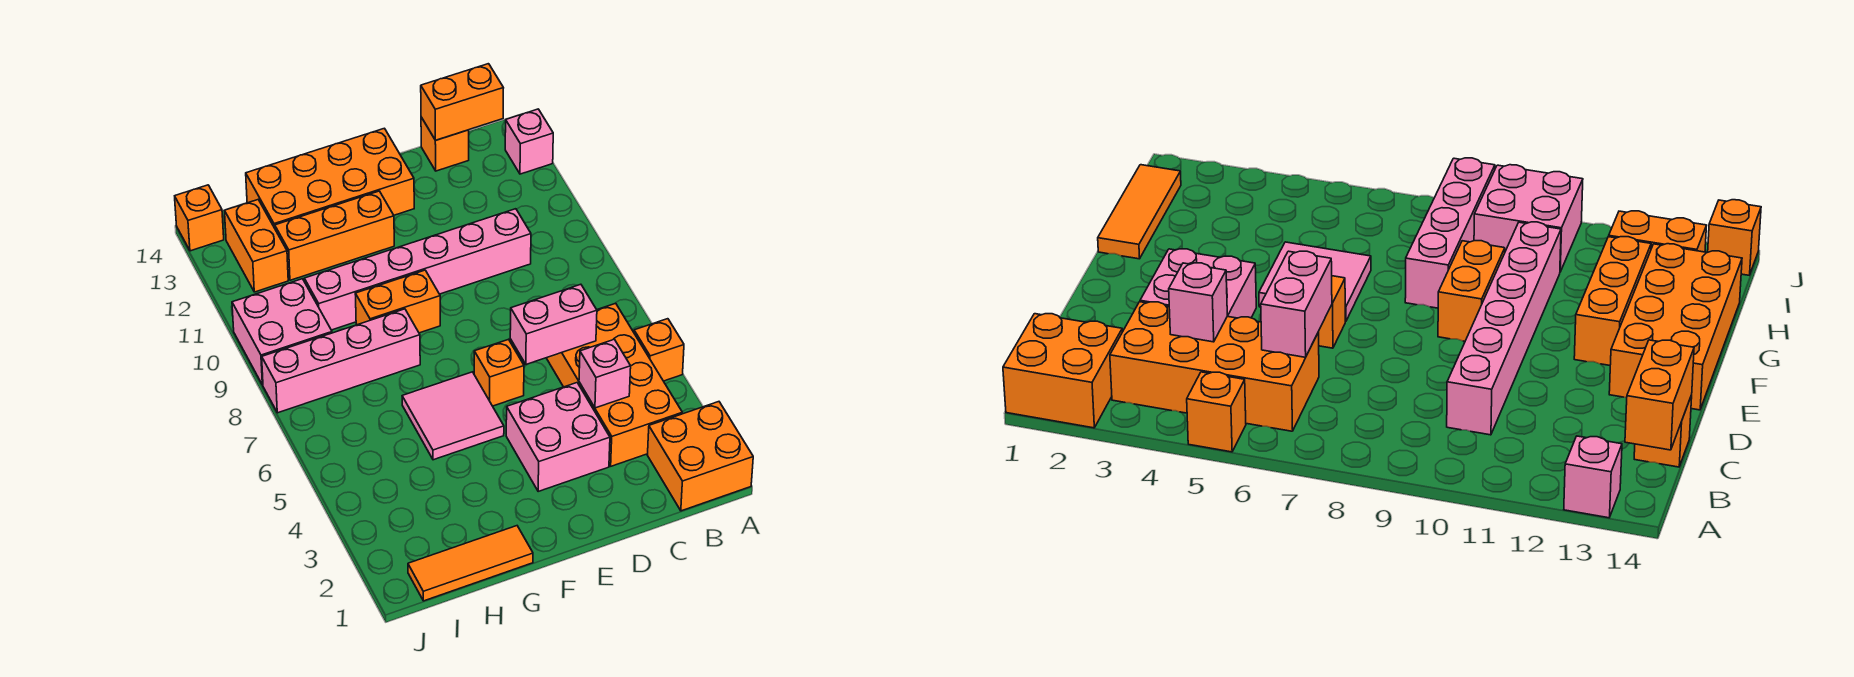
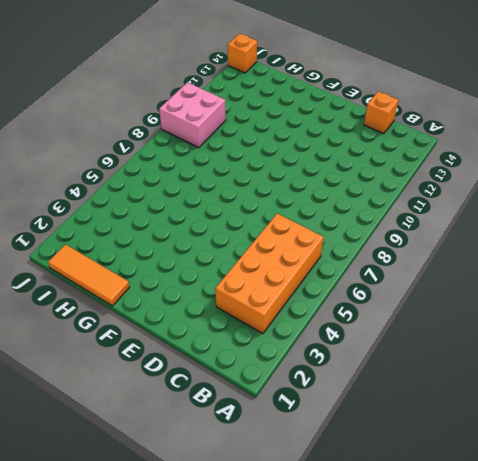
none -> orange 2x2 brick [648,402,753,511]
none -> orange 1x1 brick [634,319,684,381]
none -> pink 1x1 brick [505,109,553,174]

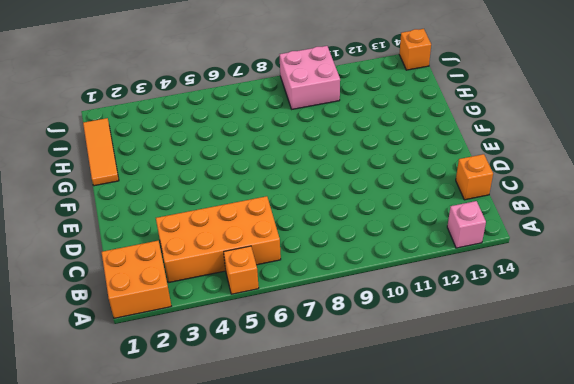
none -> pink 1x6 brick [304,209,531,330]
none -> pink 2x2 brick [506,383,610,491]
none -> orange 1x1 brick [474,339,524,406]

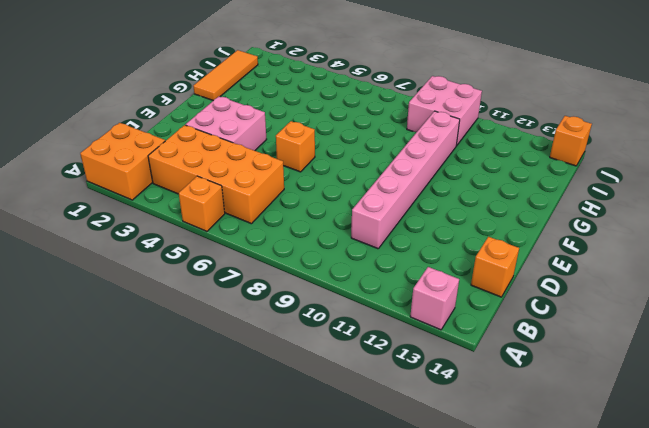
none -> orange 2x4 brick [246,128,414,228]
none -> pink 2x2 tile [402,372,504,460]
none -> orange 1x2 brick [355,270,440,333]

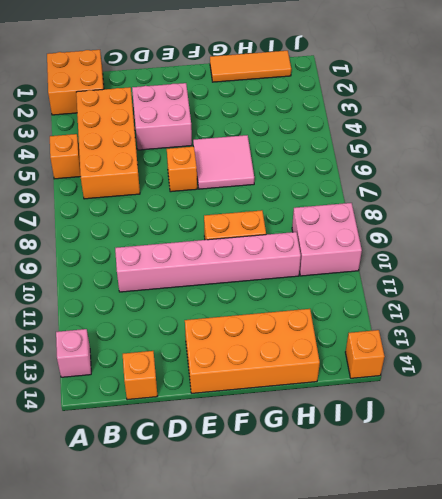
none -> orange 1x3 brick [275,191,394,280]
none -> pink 1x4 brick [262,309,420,413]
none -> orange 1x2 brick [225,200,288,292]

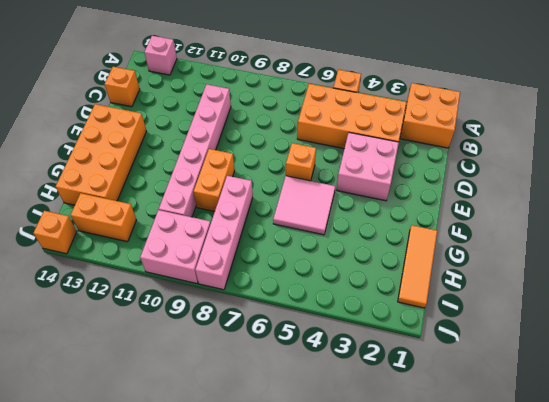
none -> orange 1x3 brick [275,191,394,280]
none -> orange 1x2 brick [421,64,503,140]
none -> pink 1x1 brick [579,339,631,408]

